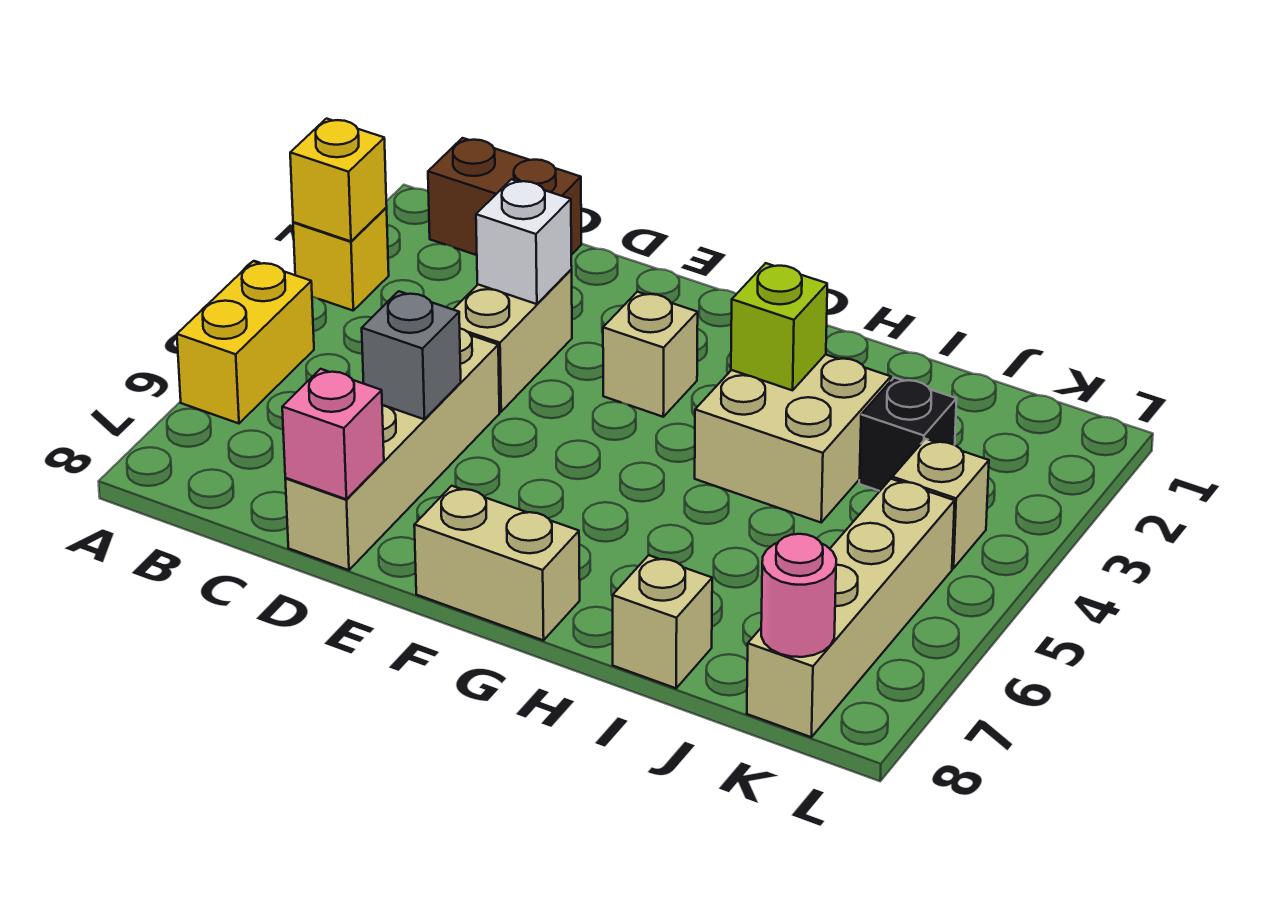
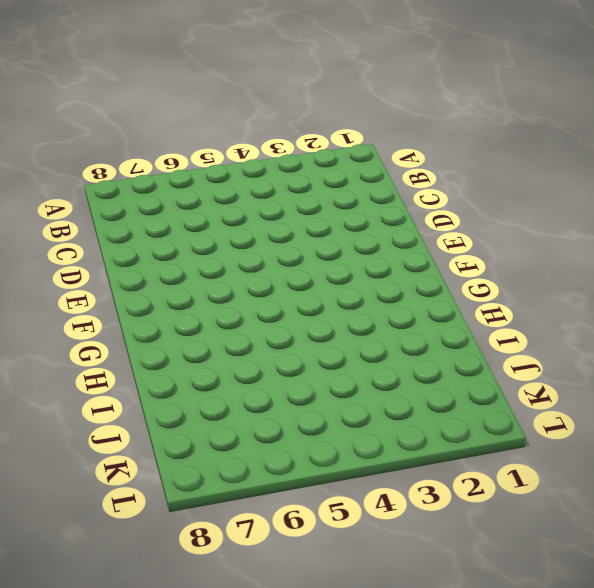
none -> yellow 1x1 brick [293,208,389,310]
none -> yellow 1x2 brick [177,261,314,423]
none -> brown 1x2 brick [428,138,581,255]

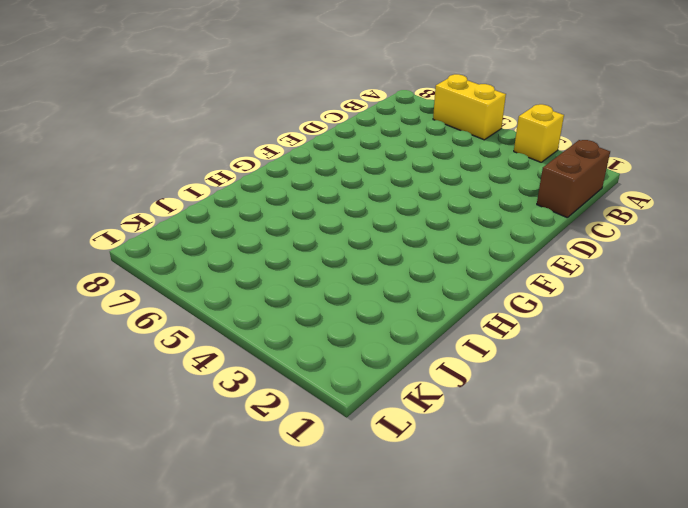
none -> tan 1x2 brick [453,270,572,412]
none -> tan 1x4 brick [285,329,499,570]
none -> tan 1x1 brick [603,292,698,417]

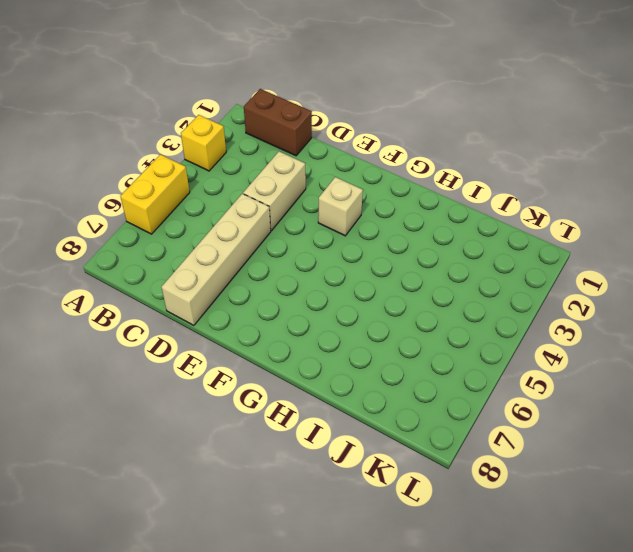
none -> tan 1x2 brick [414,486,580,640]
none -> tan 2x2 brick [695,354,891,522]
none -> tan 1x1 brick [613,555,712,688]

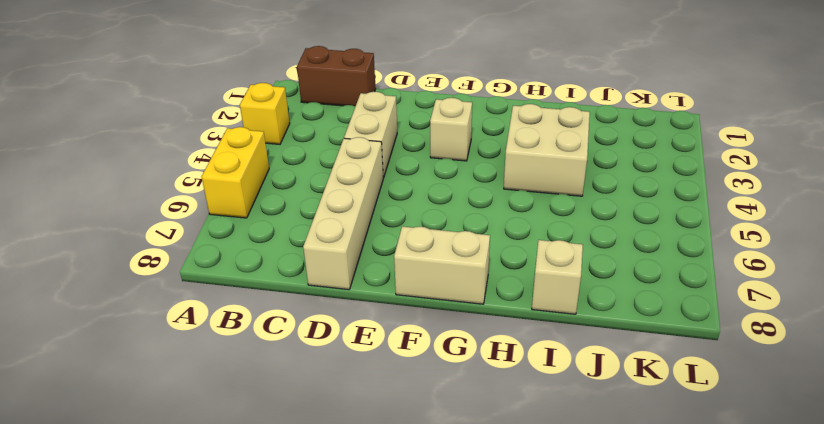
none -> black 1x1 brick [859,378,957,491]
none -> tan 1x1 brick [892,439,989,568]
none -> tan 1x4 brick [747,479,955,737]

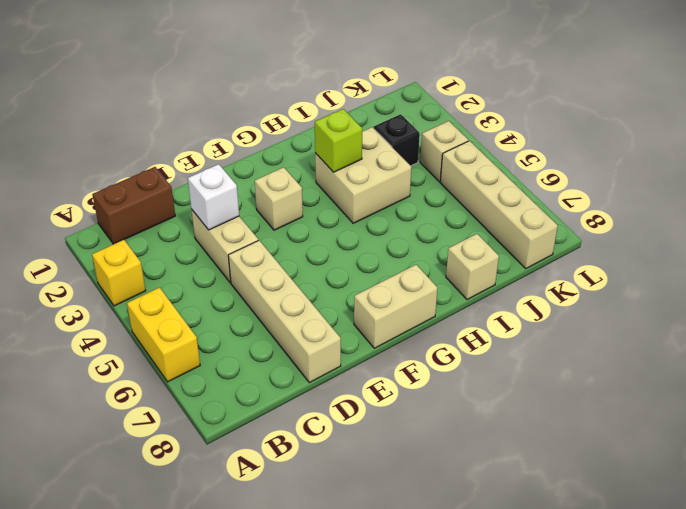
none -> yellow 1x1 brick [290,119,387,241]
none -> grey 1x1 brick [362,291,461,419]
none -> pink 1x1 brick [282,369,384,499]

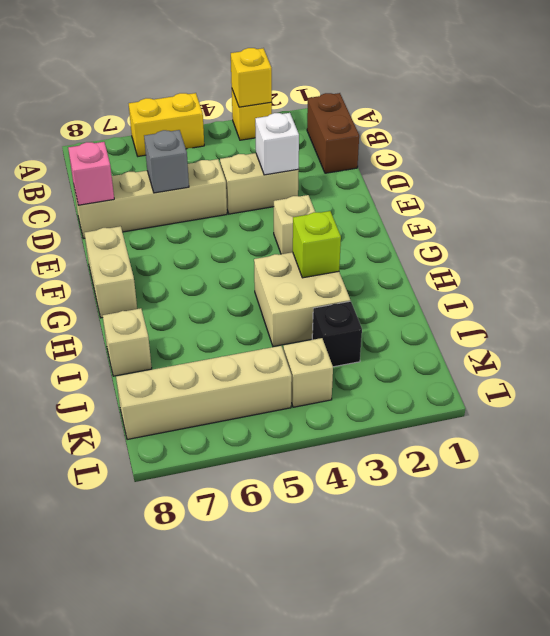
none -> pink 1x1 round brick [761,534,836,657]

